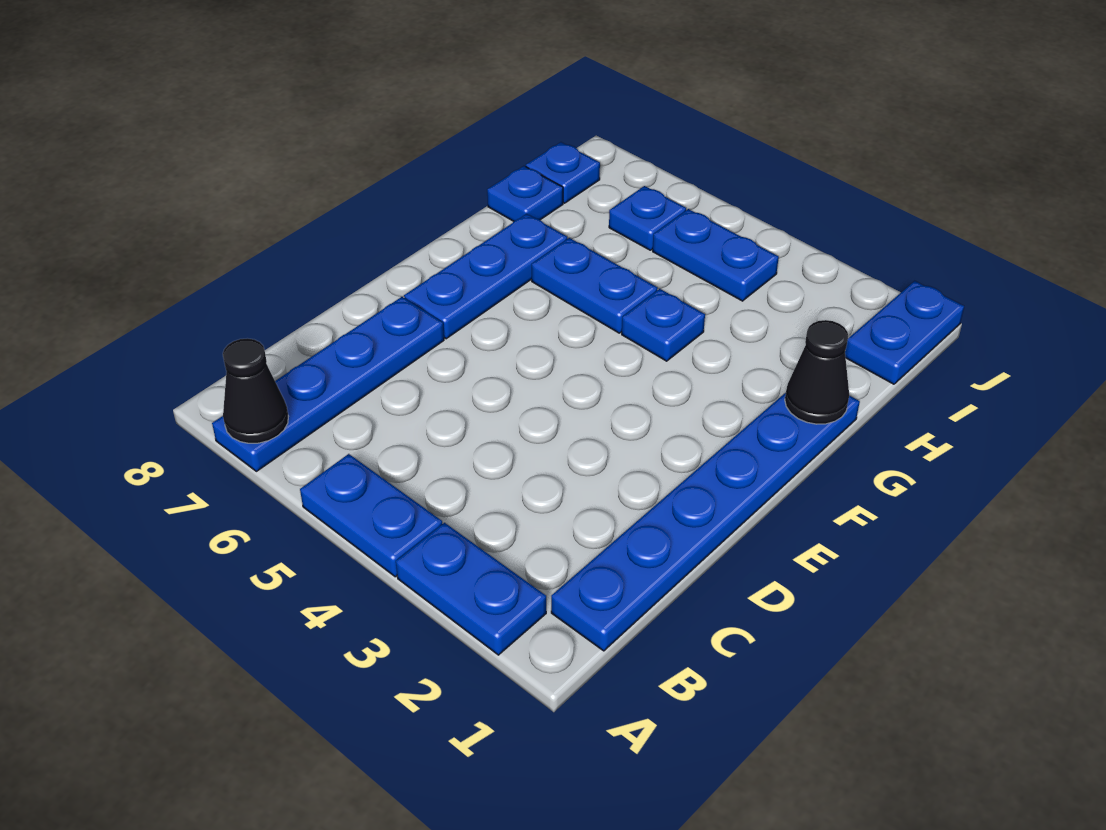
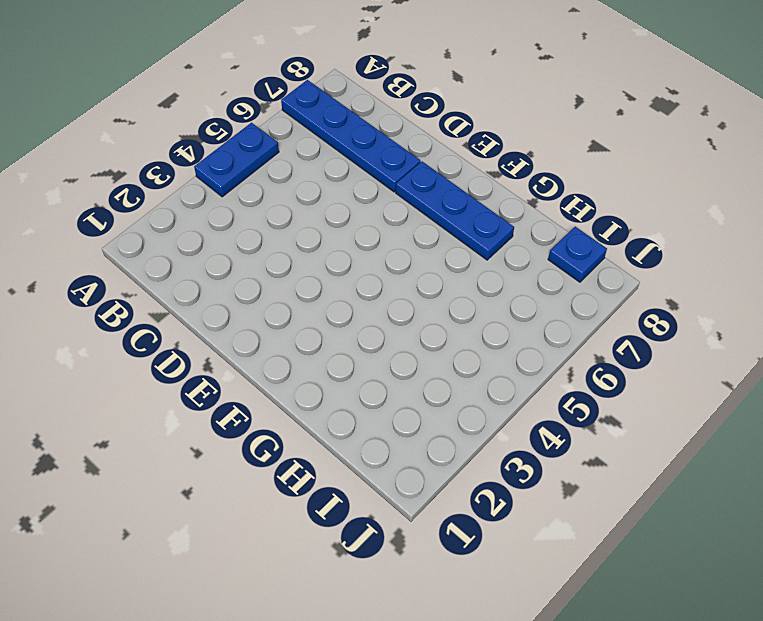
none -> blue 1x2 plate [396,523,546,655]
none -> blue 1x6 plate [551,393,860,651]
none -> blue 1x1 plate [622,289,705,361]

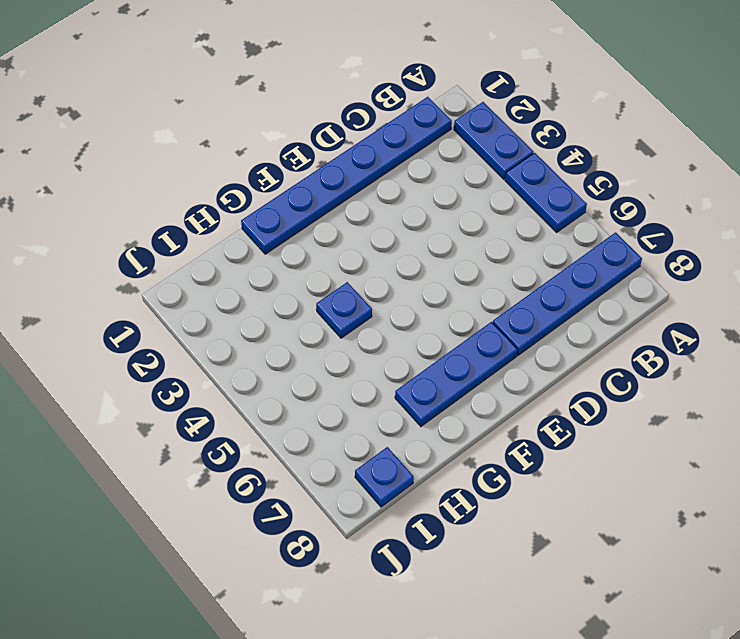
none -> blue 1x2 plate [532,238,657,333]
none -> blue 1x1 plate [487,166,563,221]
none -> blue 1x2 plate [845,281,964,384]

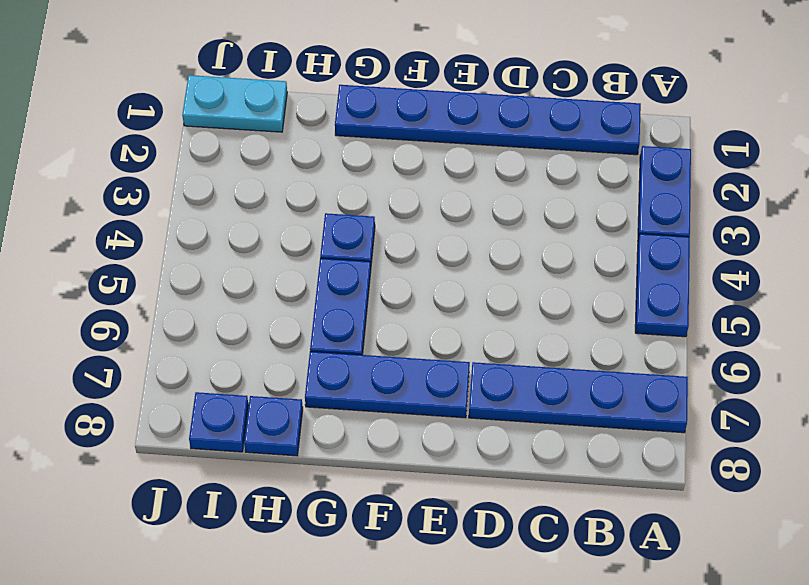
cyan 1x2 plate [182,75,287,132] -> blue 1x2 plate [845,281,964,384]
none -> blue 1x2 plate [653,209,779,301]
none -> blue 1x1 plate [609,186,686,250]
none -> black 1x1 cone [223,338,288,443]

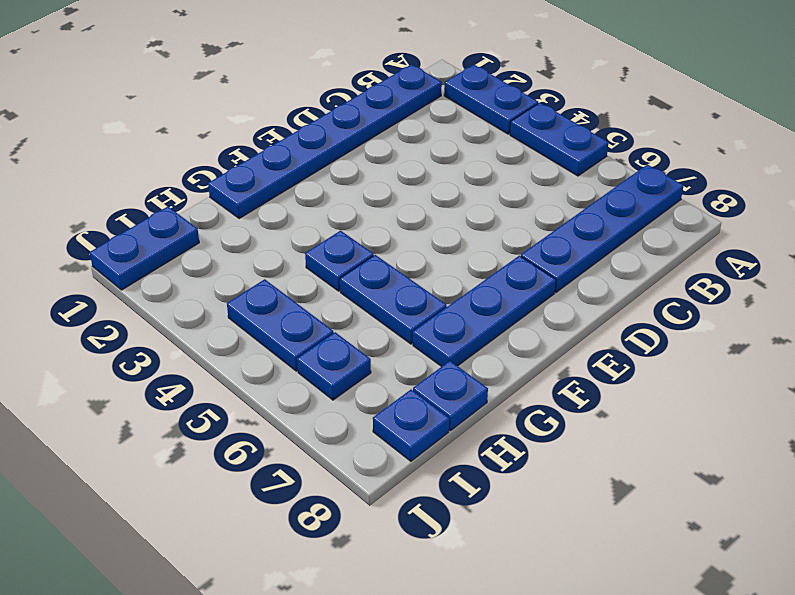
none -> black 1x1 cone [223,338,288,443]
none -> black 1x1 cone [785,320,849,424]

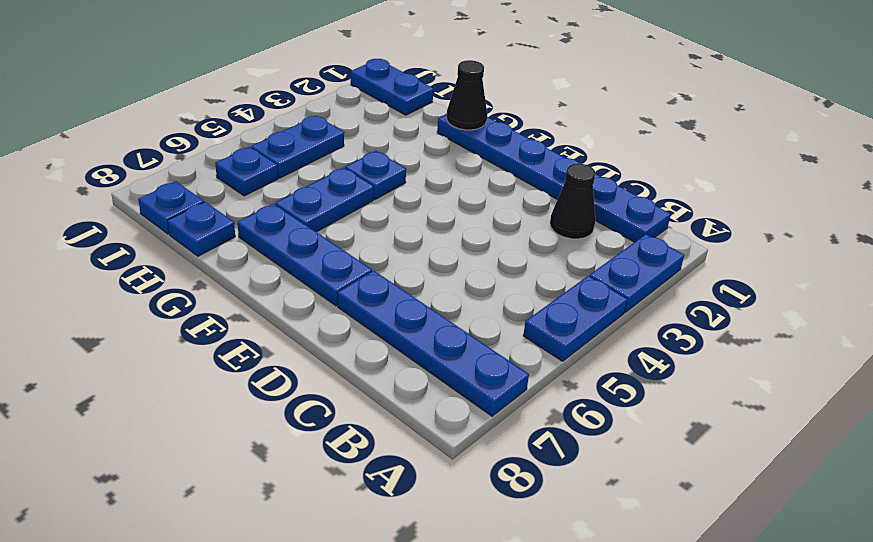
black 1x1 cone [550,164,595,239] -> black 1x1 cone moved to [223,338,288,443]

